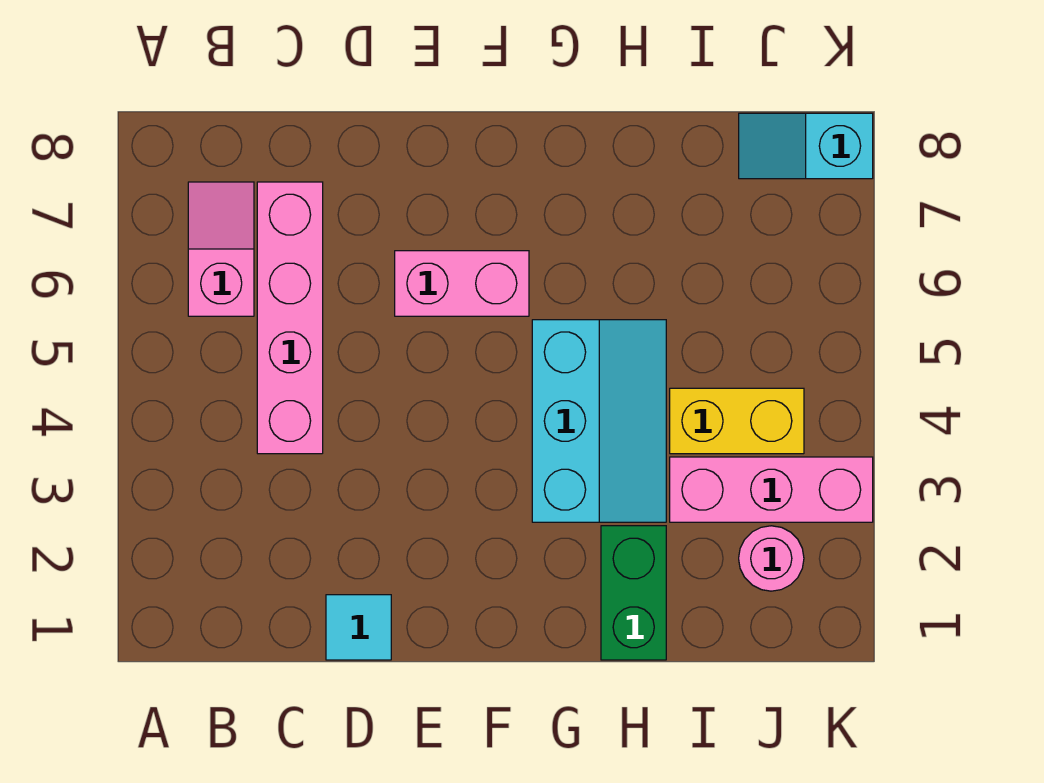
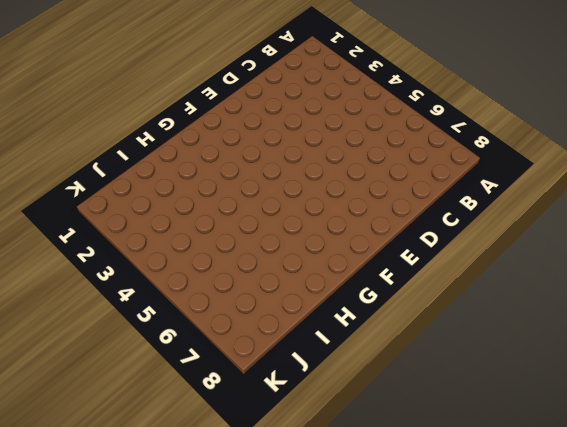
none -> pink 1x2 slope [188,182,254,316]
none -> pink 1x4 brick [257,182,323,454]

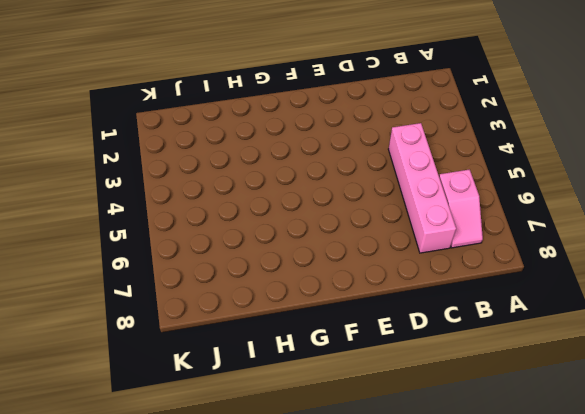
none -> cyan 1x1 tile [326,595,391,660]
none -> pink 1x2 brick [395,251,529,316]

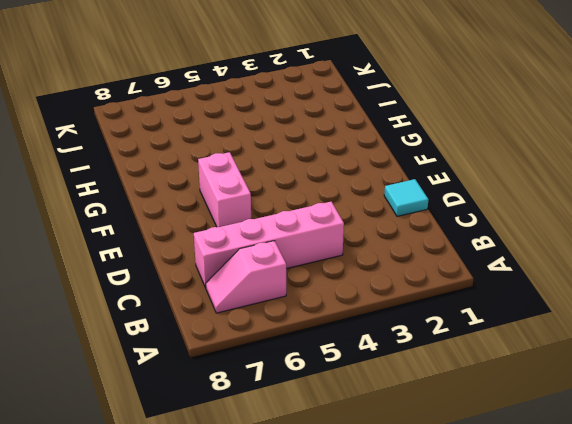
none -> cyan 2x3 slope [532,320,666,522]
none -> green 1x2 brick [601,526,666,660]

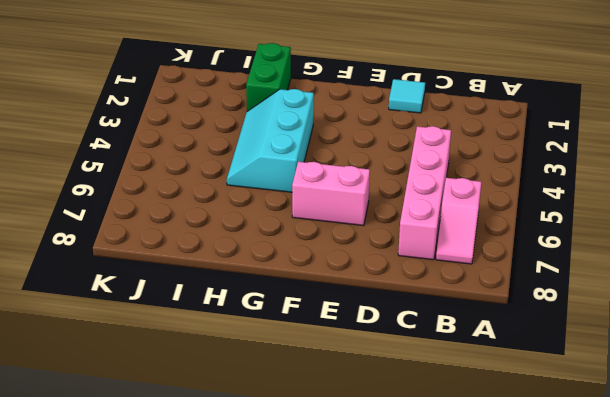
none -> pink 1x3 brick [670,457,873,522]
none -> yellow 1x2 brick [670,388,804,454]

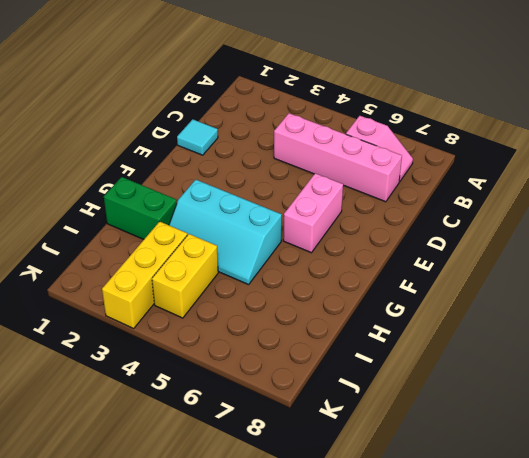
yellow 1x3 brick [102,221,187,328] -> pink 1x3 brick [670,457,873,522]
none -> pink 1x1 round brick [739,526,804,591]
none -> cyan 1x2 slope [739,113,873,179]

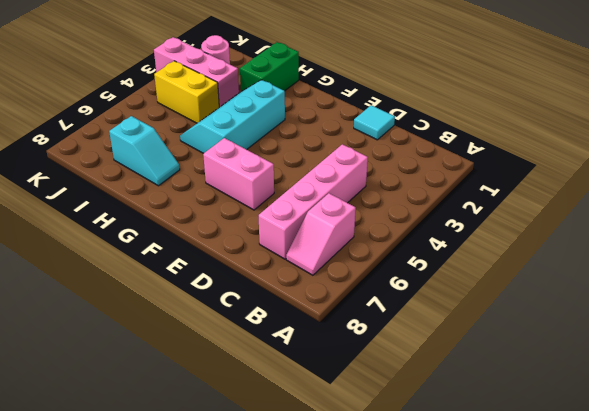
cyan 1x2 slope [109,116,180,186] -> cyan 1x2 slope moved to [739,113,873,179]

